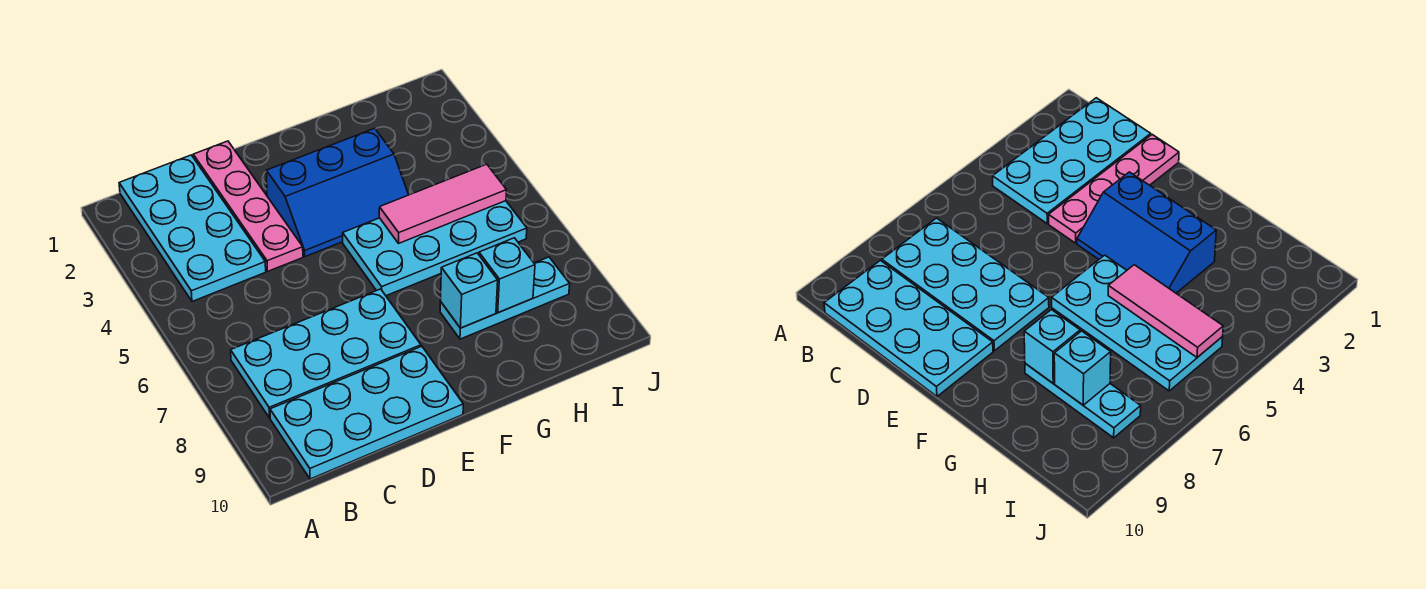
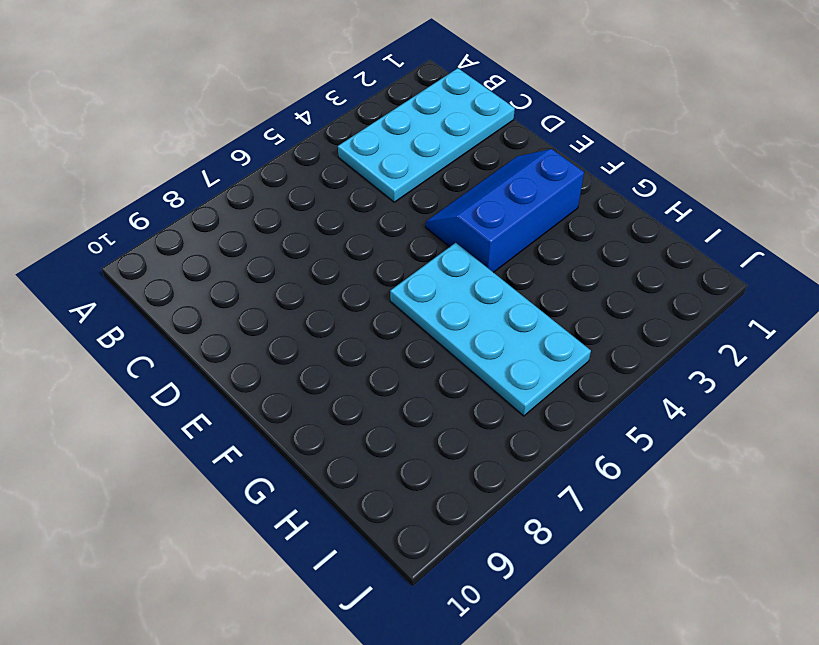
blue 2x3 slope [426,149,584,272] -> blue 2x3 slope turned to [266,128,408,257]
none -> cyan 2x4 plate [231,289,421,418]
none -> cyan 2x4 plate [270,346,463,479]

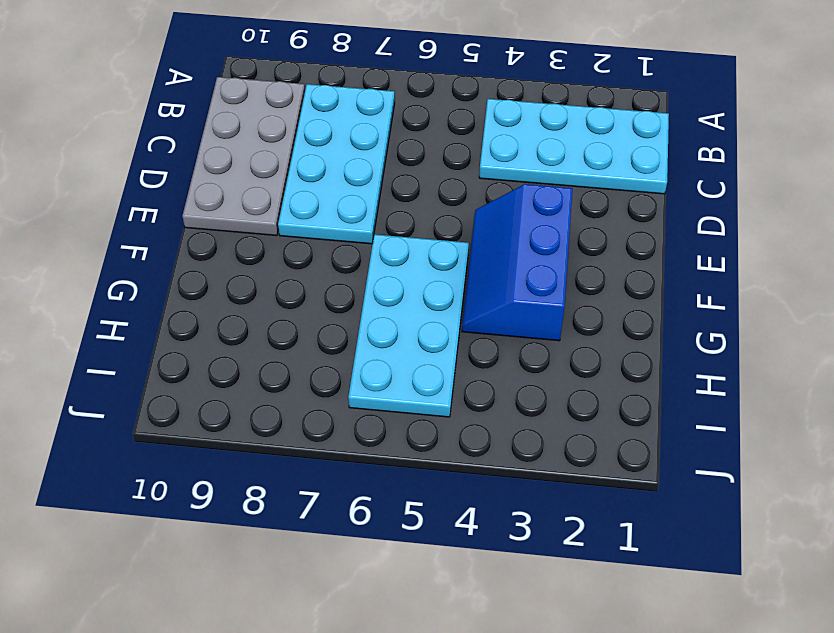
grey 2x4 plate [182,77,305,236] -> cyan 2x4 plate [270,346,463,479]
none -> pink 1x4 plate [193,141,303,272]
none -> cyan 1x3 plate [440,257,570,339]

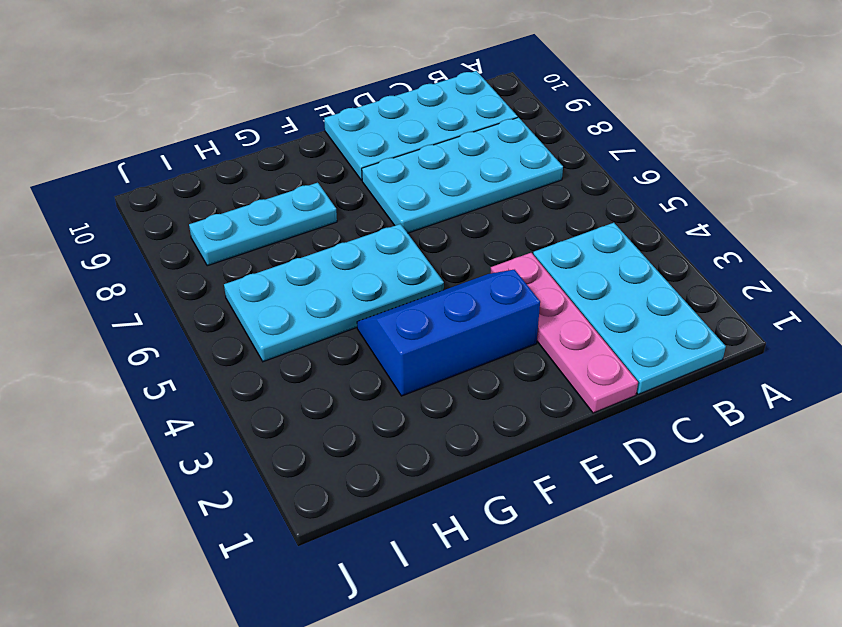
none -> pink 1x3 tile [379,164,507,243]
none -> cyan 1x1 brick [440,253,498,328]

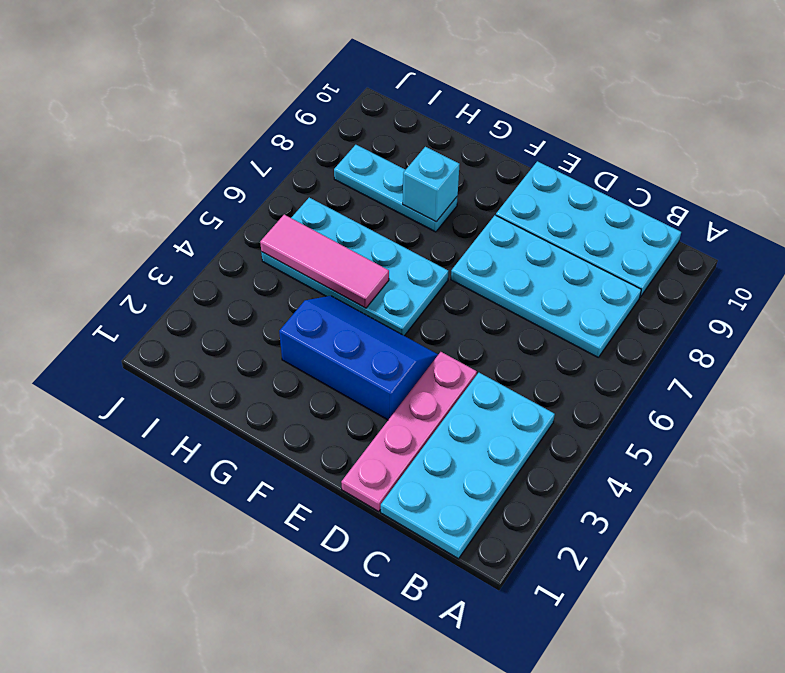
none -> cyan 1x1 brick [479,238,535,313]

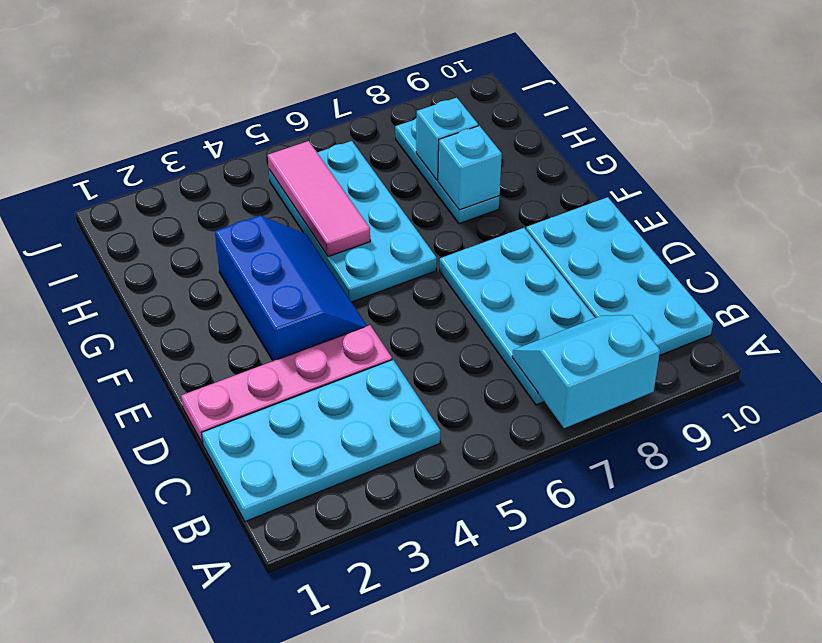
cyan 2x2 slope [512,315,660,428] -> none

